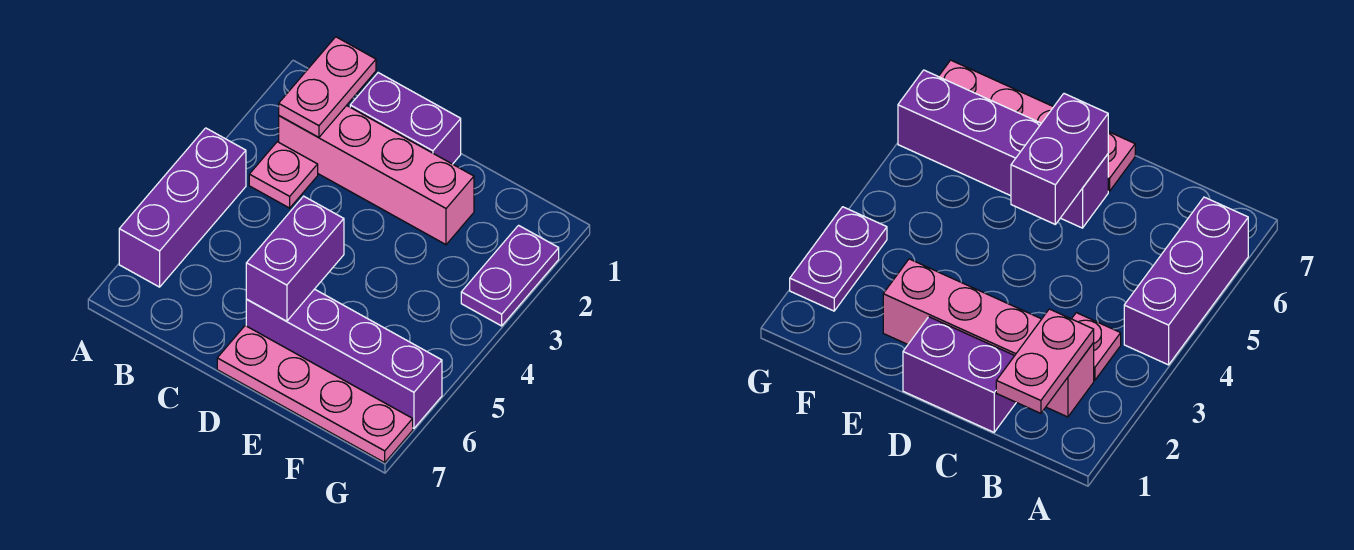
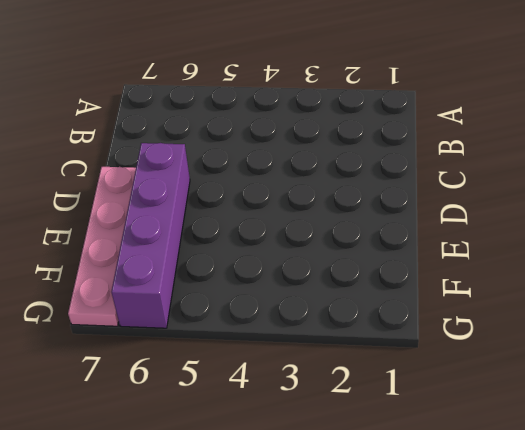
none -> purple 1x3 brick [119,128,246,287]
none -> pink 1x4 brick [279,105,474,245]

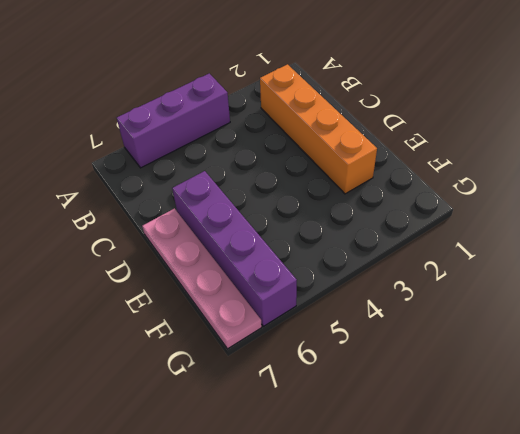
orange 1x4 brick [260,64,377,194] -> pink 1x4 brick [279,105,474,245]
none -> pink 1x1 plate [249,142,318,208]
none -> purple 1x2 brick [350,73,461,164]

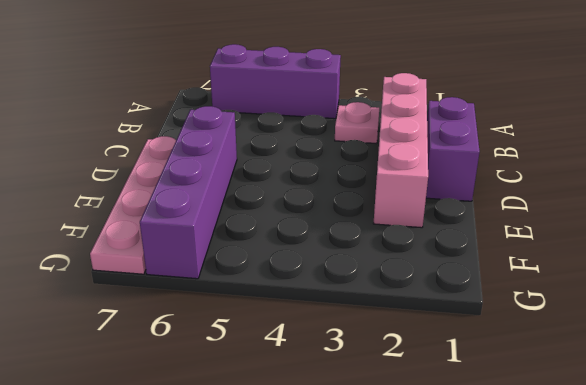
none -> purple 1x2 plate [461,225,559,326]
none -> pink 1x2 plate [279,37,376,138]

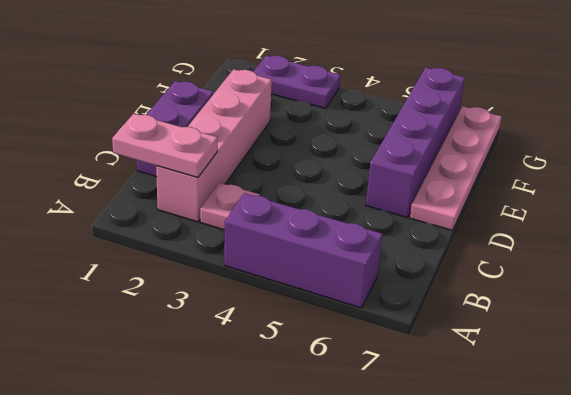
none -> purple 1x2 brick [246,196,344,321]

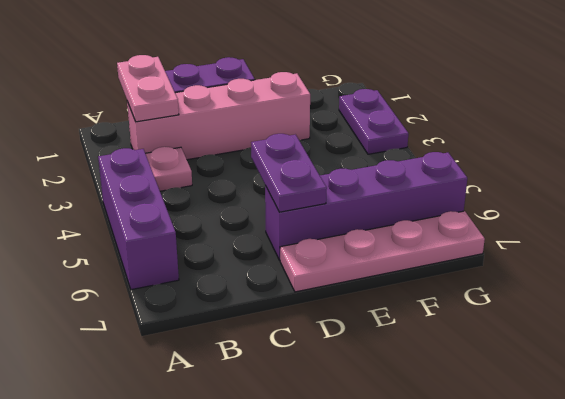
purple 1x2 plate [251,134,327,212] -> purple 1x2 brick [246,196,344,321]

